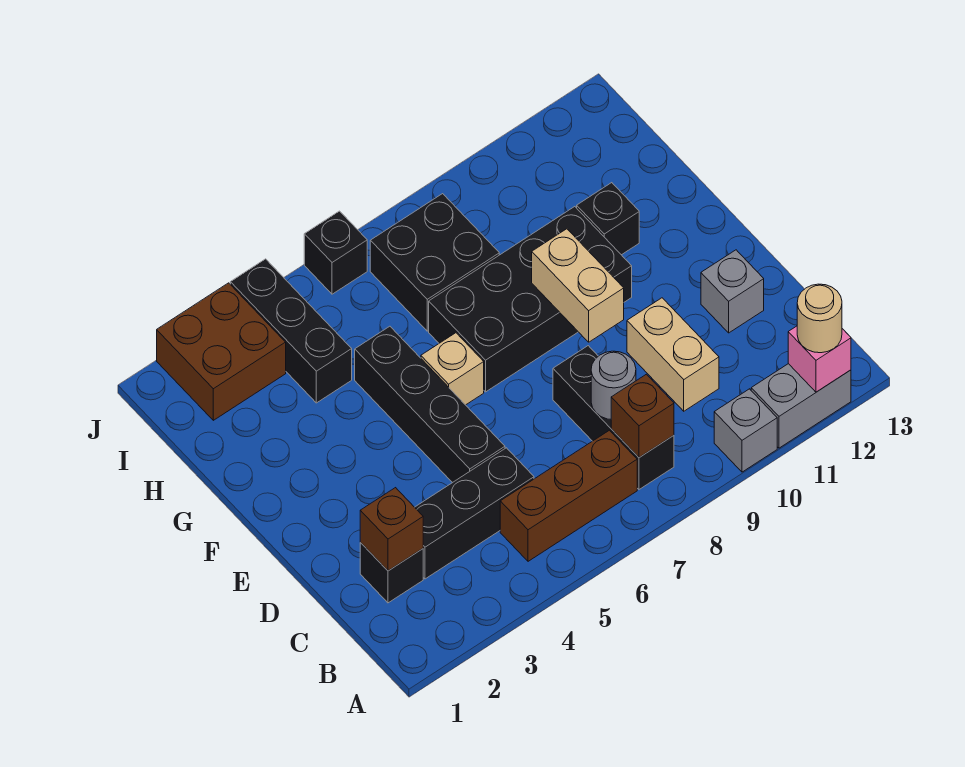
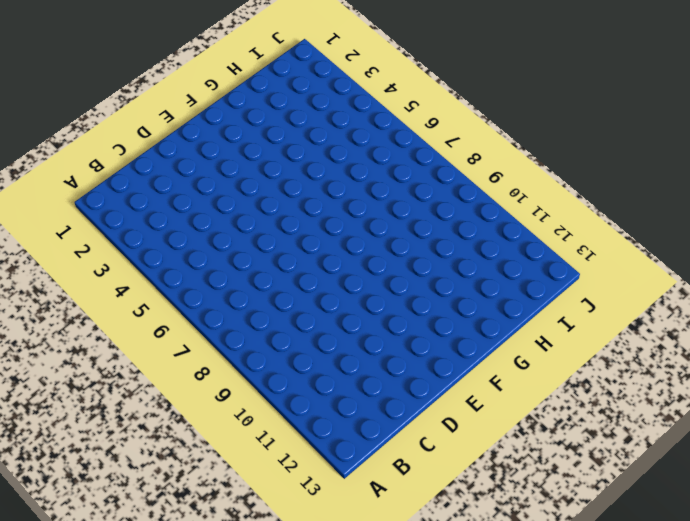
none -> grey 1x1 brick [714,389,777,472]
none -> grey 1x2 brick [751,364,851,448]
none -> brown 1x3 brick [500,430,637,561]

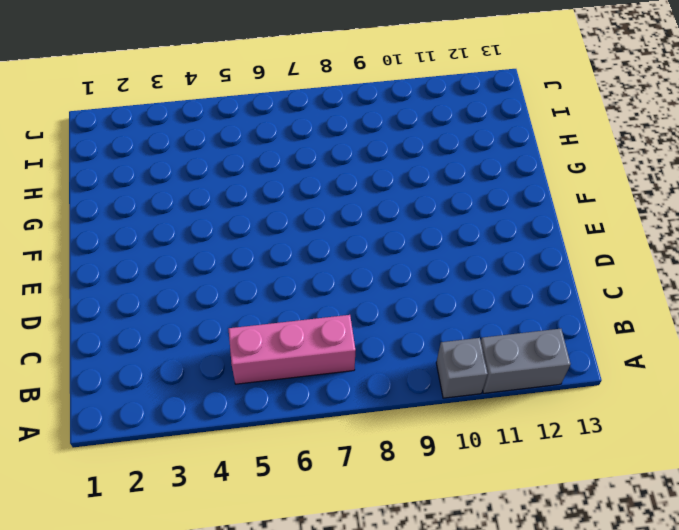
pink 1x3 brick [229,315,356,384] -> brown 1x3 brick [500,430,637,561]
none -> black 1x3 brick [553,346,674,489]
none -> black 1x1 brick [360,543,423,603]
none -> black 1x3 brick [415,448,534,579]

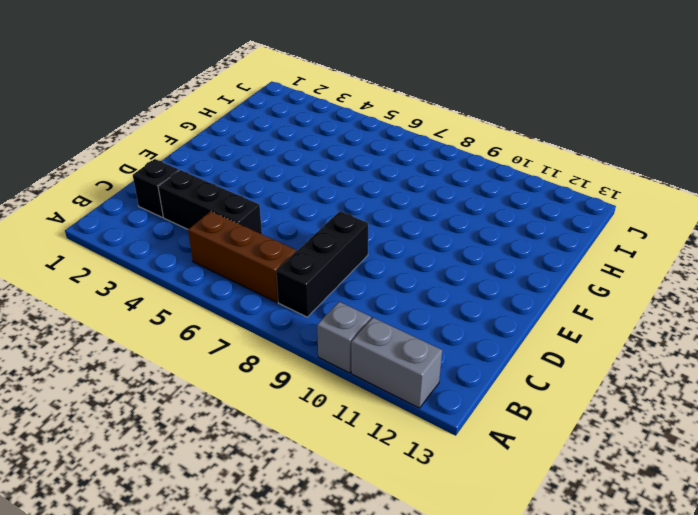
none -> tan 1x2 brick [627,298,719,411]
none -> black 1x4 brick [355,326,505,483]
none -> grey 1x1 brick [701,250,764,333]

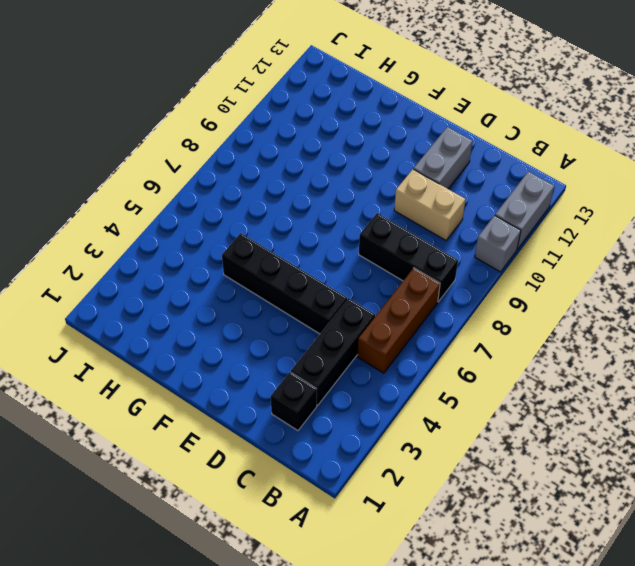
grey 1x2 brick [414,127,472,189] -> grey 1x1 brick [701,250,764,333]
none -> tan 1x1 brick [421,333,484,405]
none -> black 2x4 brick [429,207,632,392]
none -> black 1x1 brick [577,183,639,255]

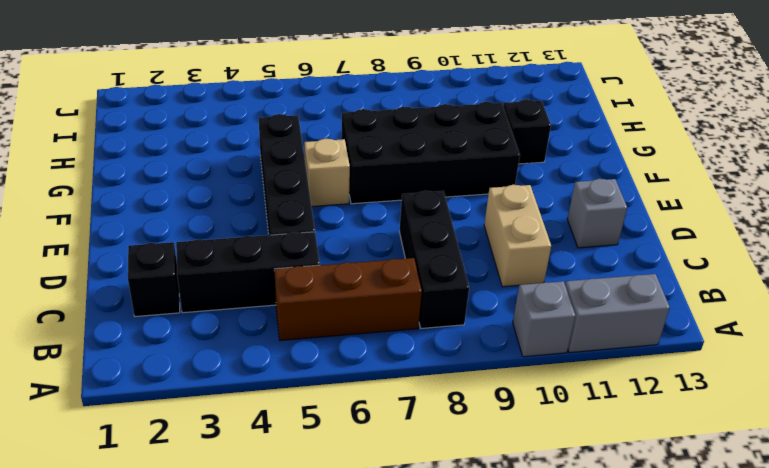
none -> black 1x3 brick [230,259,352,403]
none -> black 2x2 brick [370,194,499,331]
none -> brown 2x2 brick [157,283,286,420]

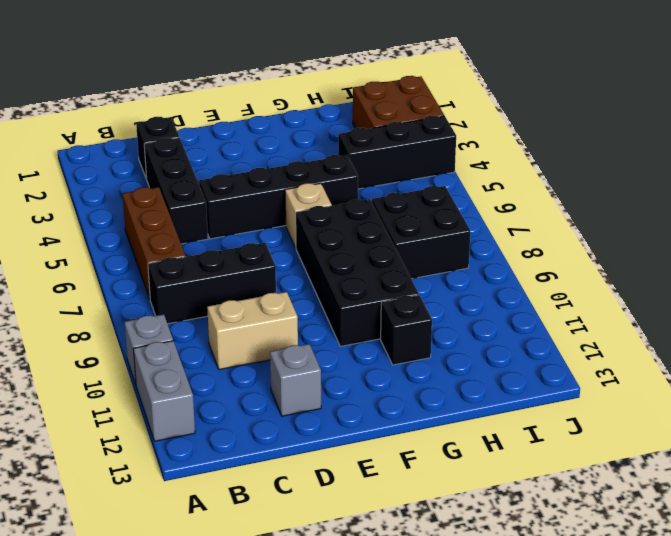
none -> black 1x1 brick [304,211,367,294]
none -> pink 1x1 brick [788,326,851,392]
none -> brown 1x1 brick [611,374,674,457]

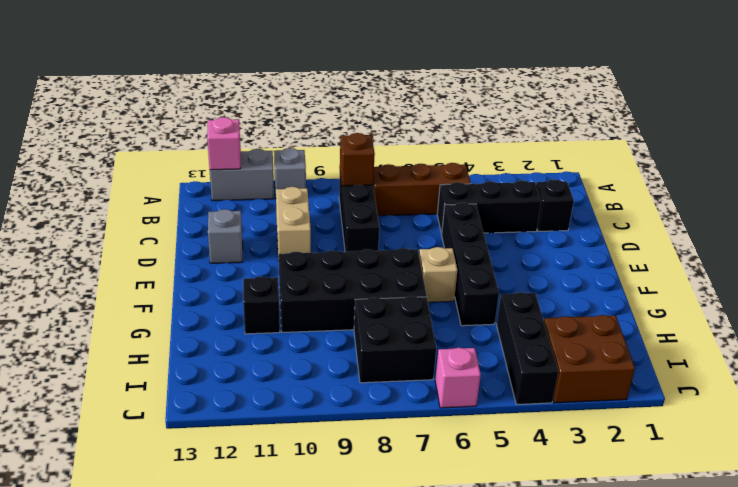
pink 1x1 brick [435,348,481,408] -> black 1x1 brick [304,211,367,294]
none -> brown 1x1 brick [360,488,423,571]
none -> grey 1x1 round brick [591,351,636,419]
none -> tan 1x2 brick [532,229,624,342]

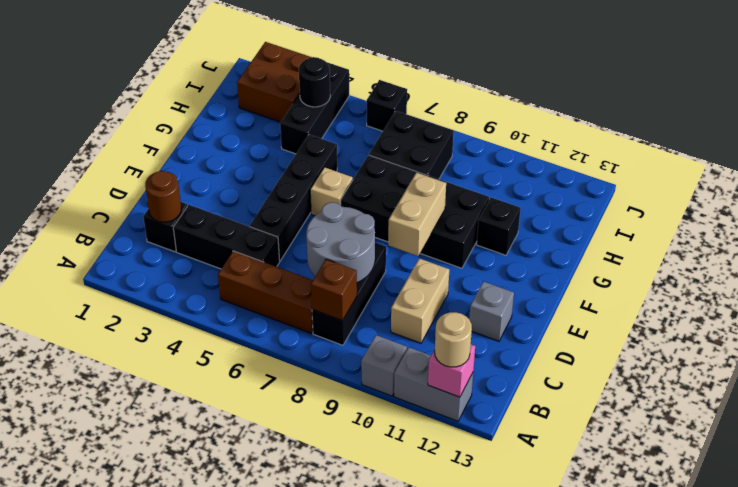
brown 1x1 round brick [145,171,181,222] -> brown 1x1 brick [360,488,423,571]
grey 2x2 round brick [306,202,375,283] -> grey 1x1 round brick [591,351,636,419]
black 1x1 round brick [299,57,330,107] -> none

